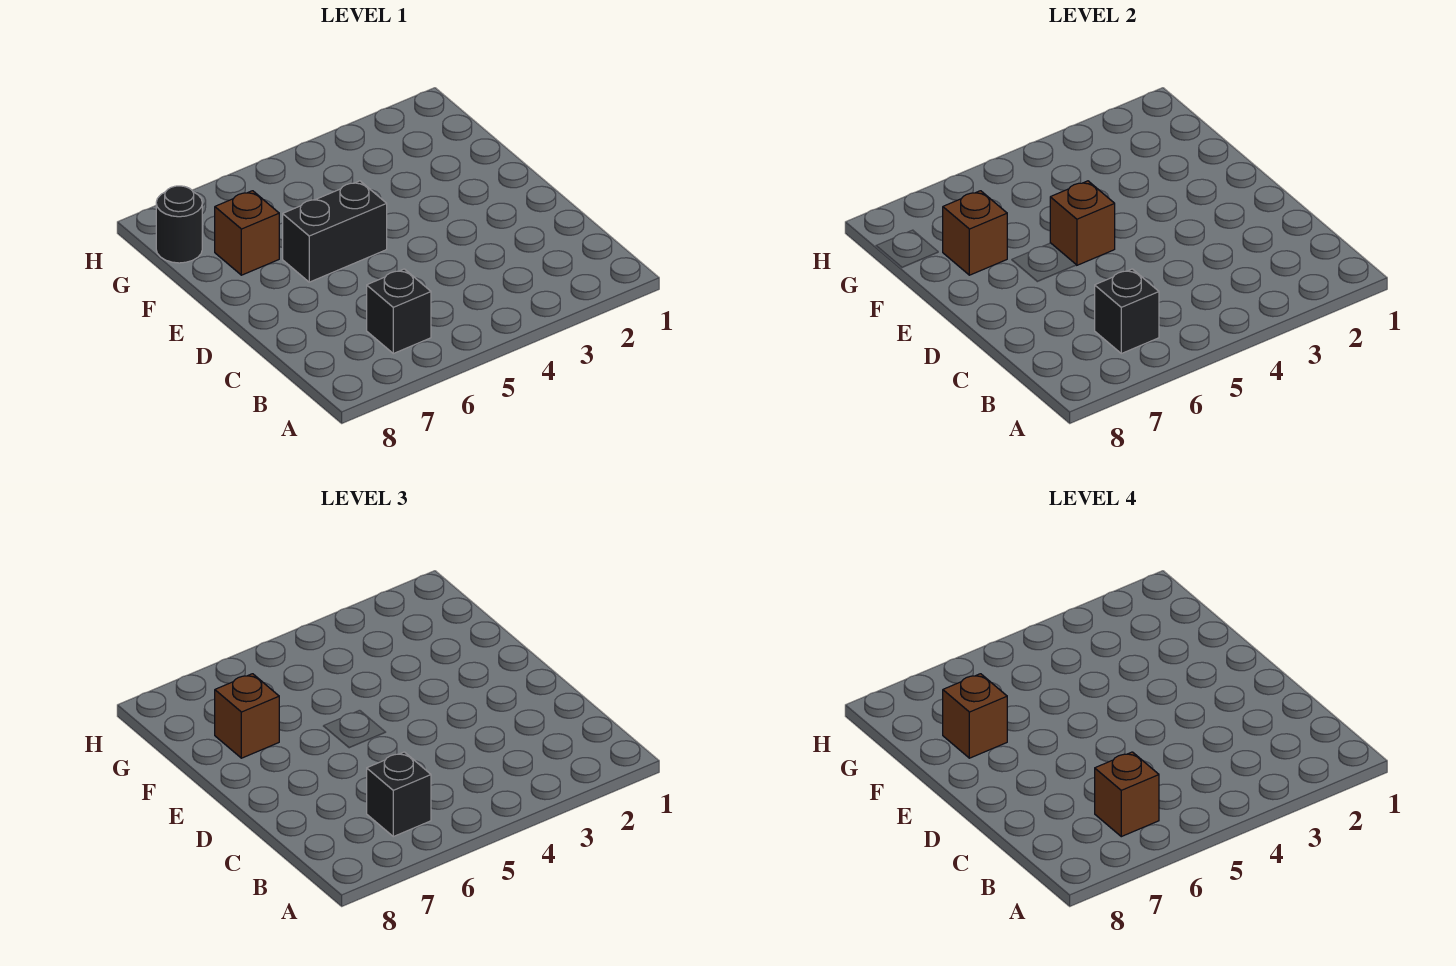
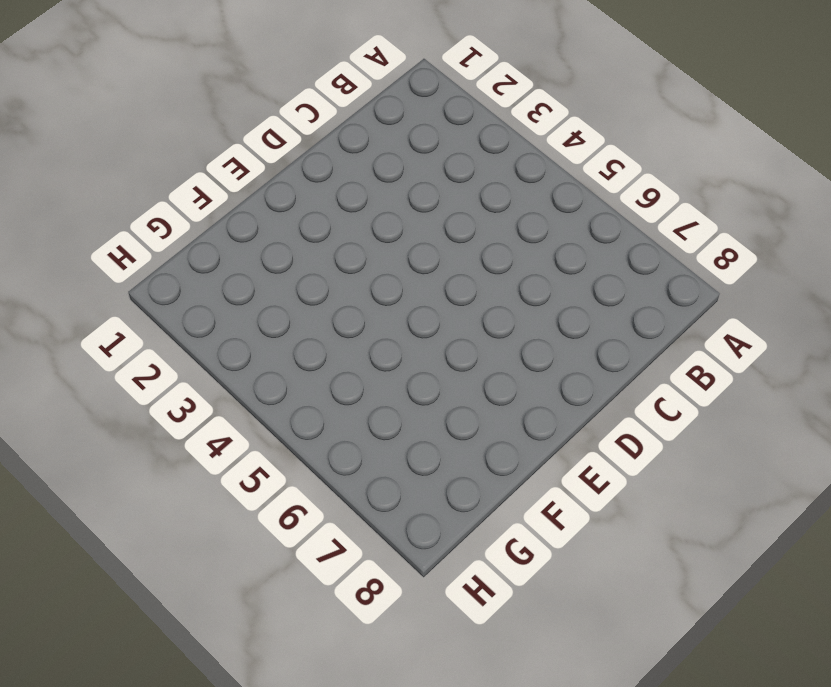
none -> black 1x1 brick [367,269,431,354]
none -> black 1x2 brick [283,181,387,282]

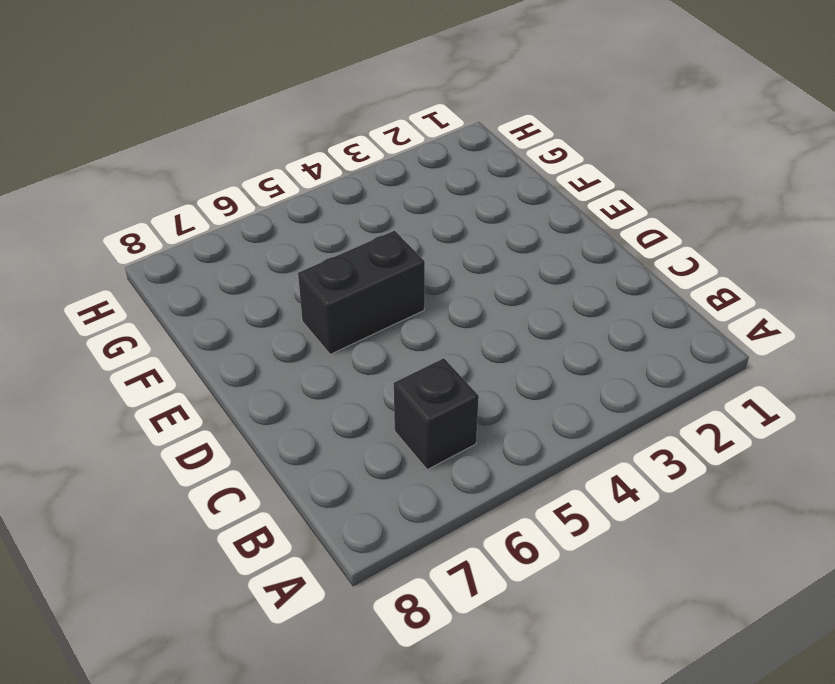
none -> brown 1x1 brick [215,191,279,275]
none -> black 1x1 round brick [156,186,202,263]

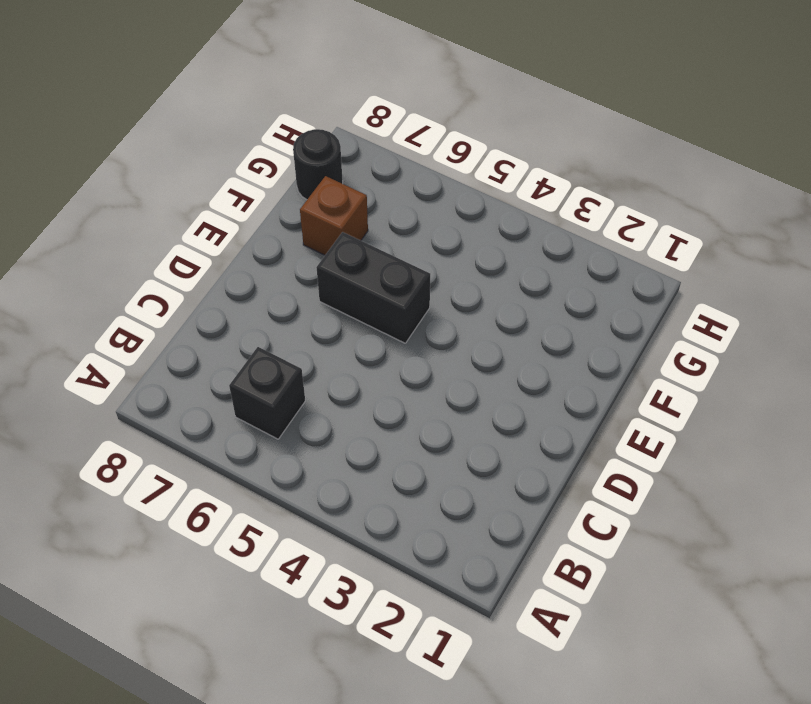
none -> black 1x1 brick [1095,269,1159,354]
none -> brown 1x1 brick [1050,181,1115,265]

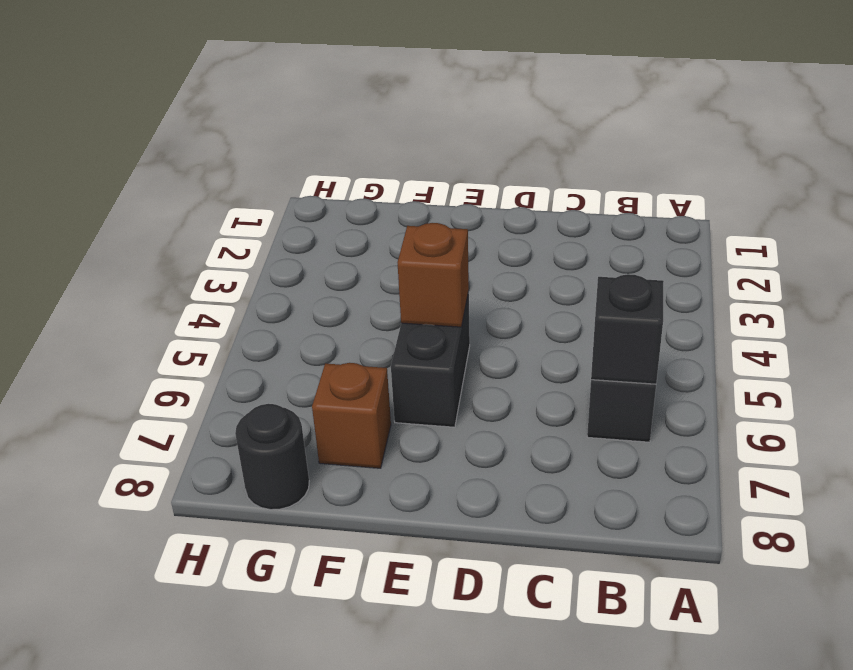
none -> brown 1x1 brick [943,191,1007,275]
none -> black 1x1 brick [367,752,431,837]

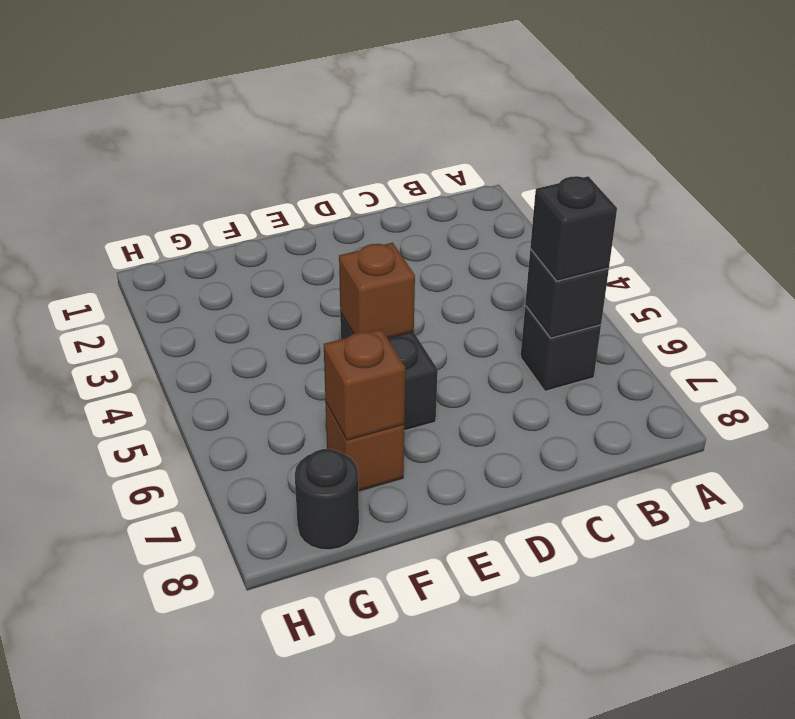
none -> brown 1x1 brick [215,674,279,758]
none -> brown 1x1 brick [1095,752,1159,837]

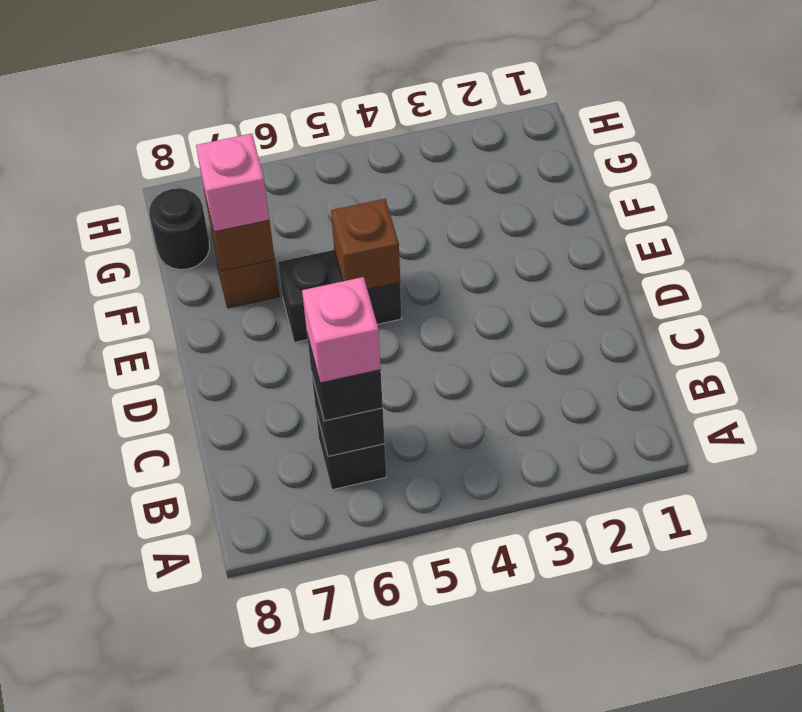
pink 1x1 brick [302,277,381,383] -> brown 1x1 brick [1095,752,1159,837]
pink 1x1 brick [196,133,269,232] -> brown 1x1 brick [215,674,279,758]
none -> brown 1x1 brick [943,674,1007,758]

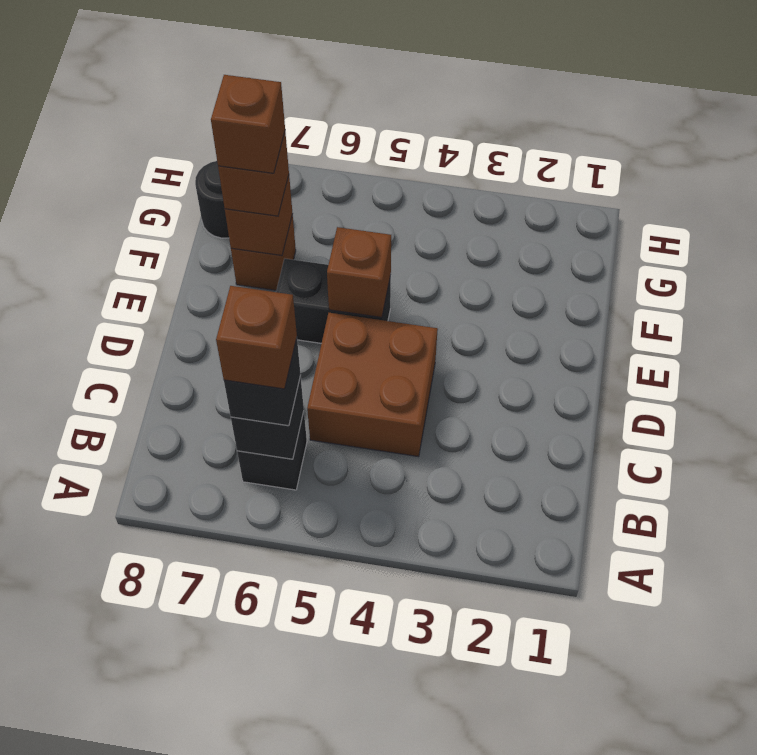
brown 2x2 brick [307,313,438,457] -> none

